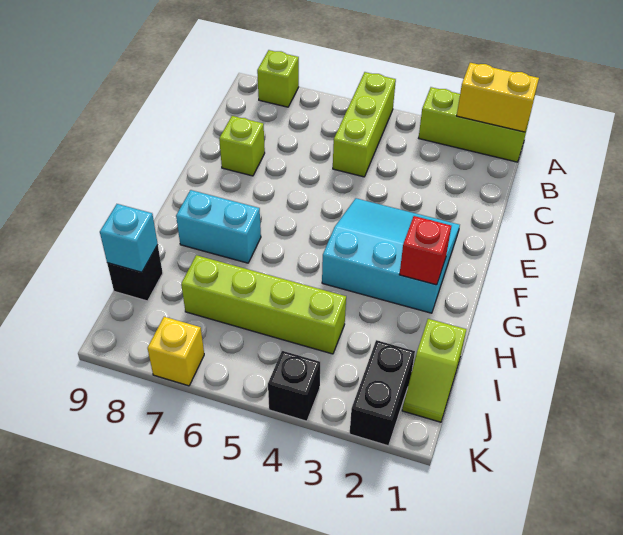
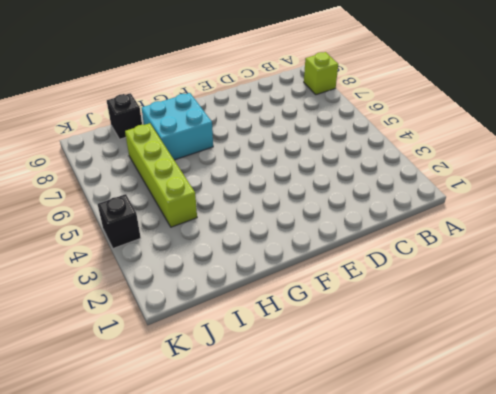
cyan 2x2 brick [142,93,213,160] -> cyan 1x2 brick [176,190,261,263]
none -> lime 1x3 brick [419,87,530,162]
none -> lime 1x3 brick [333,72,396,177]
none -> lime 1x1 brick [219,116,265,176]

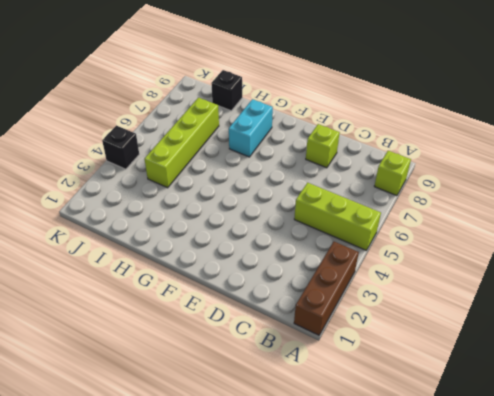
brown 1x3 brick [294,242,359,335] -> lime 1x3 brick [419,87,530,162]
none -> cyan 3x3 slope [322,198,460,313]
none -> lime 1x2 slope [402,319,466,422]
none -> black 1x2 brick [350,340,415,446]

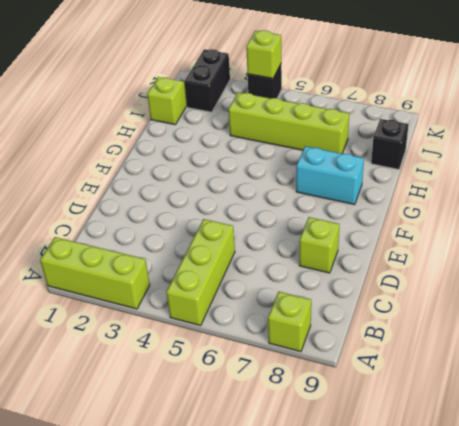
lime 1x1 brick [246,30,281,78] -> none
none -> cyan 3x3 slope [322,198,460,313]
none -> yellow 1x1 brick [148,317,204,386]
none -> yellow 1x2 brick [457,63,539,132]

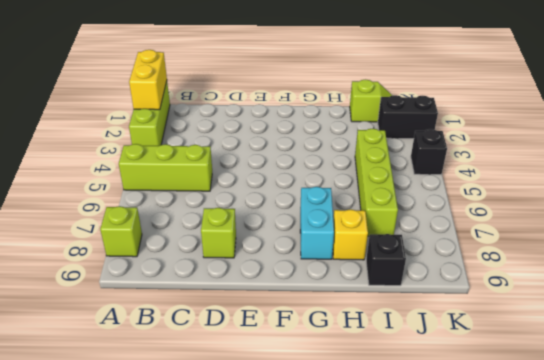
yellow 1x1 brick [333,209,368,260] -> yellow 1x1 brick moved to [148,317,204,386]
none -> cyan 3x3 slope [322,198,460,313]
none -> red 1x1 brick [399,216,451,285]
none -> cyan 1x1 brick [100,204,158,272]

